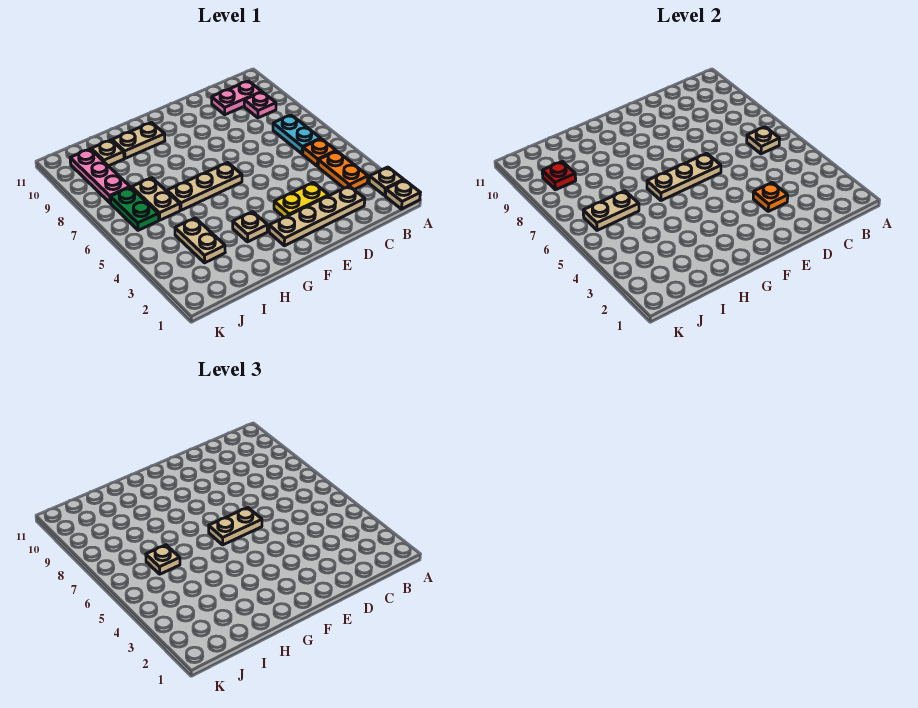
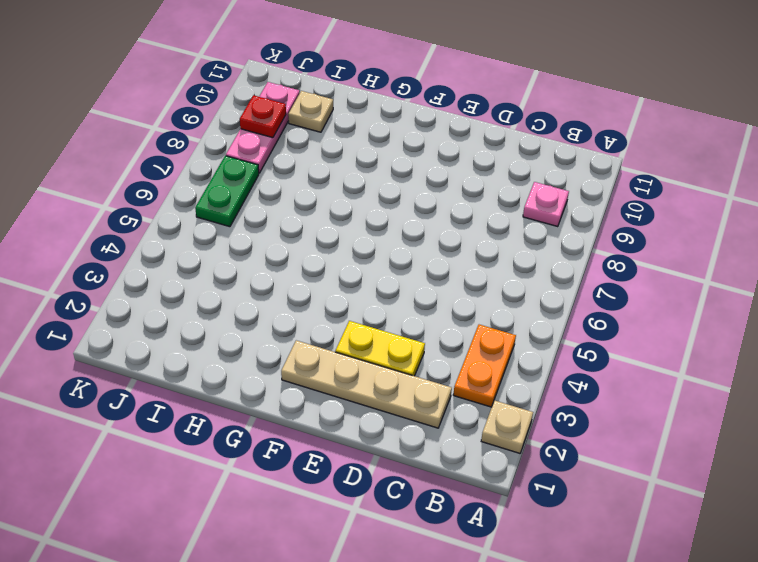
none -> tan 1x1 plate [386,180,420,209]
none -> orange 1x1 plate [303,139,336,166]
none -> cyan 1x2 plate [273,115,321,154]

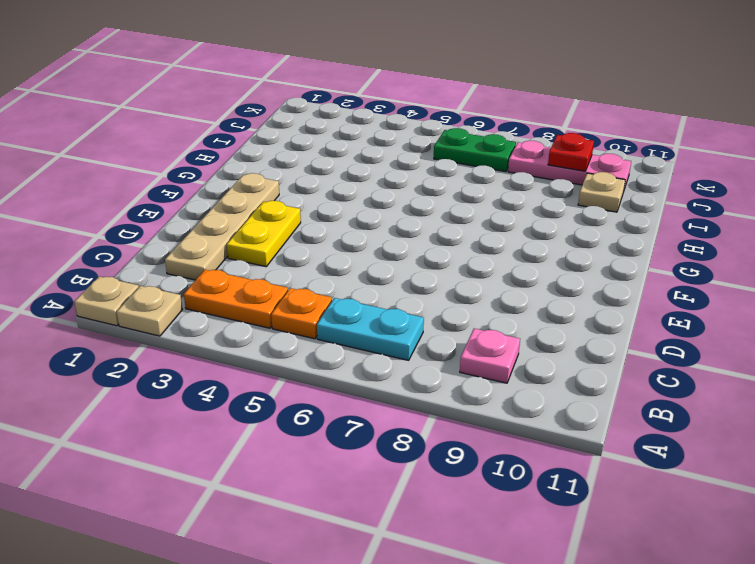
none -> pink 1x2 plate [212,81,261,115]
none -> tan 1x3 plate [167,163,242,210]
none -> tan 1x1 plate [233,212,268,242]

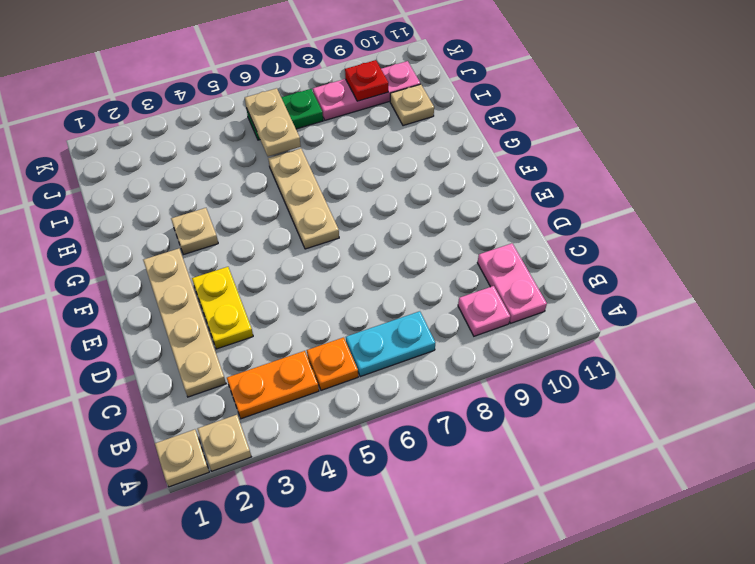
none -> tan 1x2 plate [112,122,165,158]
none -> tan 1x2 plate [175,218,225,263]
none -> tan 1x2 plate [132,178,180,220]

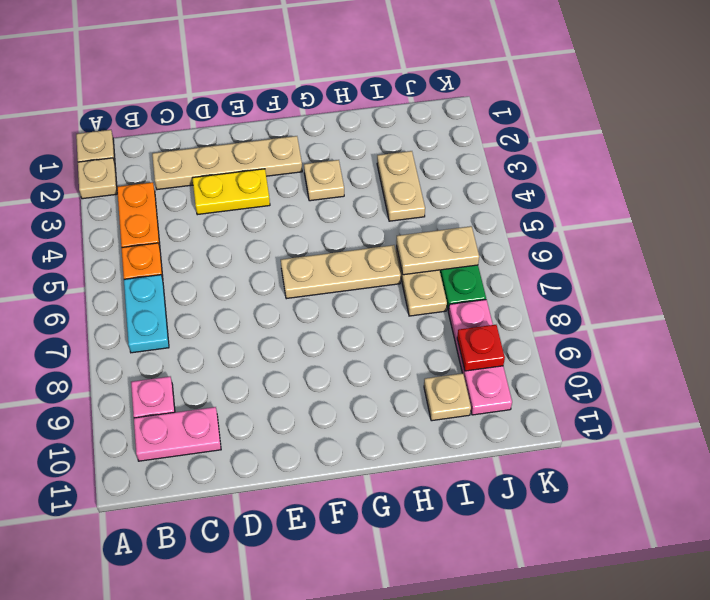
none -> tan 1x2 plate [112,122,165,158]
none -> tan 1x1 plate [747,127,780,154]
none -> orange 1x1 plate [753,182,788,211]

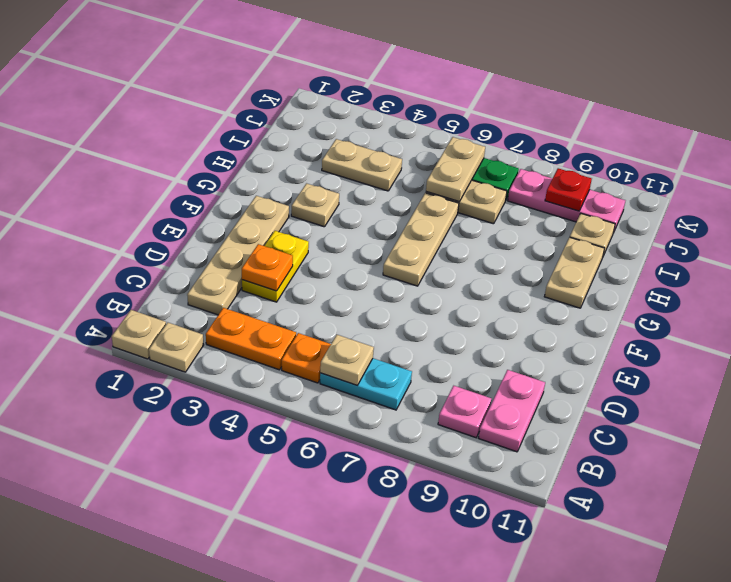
none -> tan 1x3 plate [647,153,721,201]
none -> tan 1x2 plate [209,507,262,545]
none -> tan 1x1 plate [146,545,180,574]

